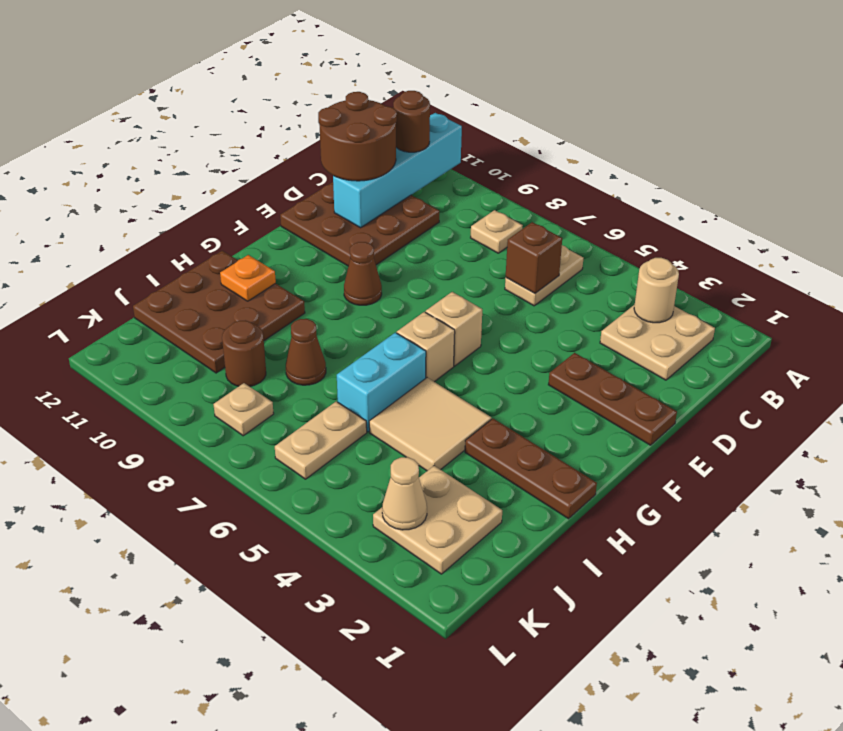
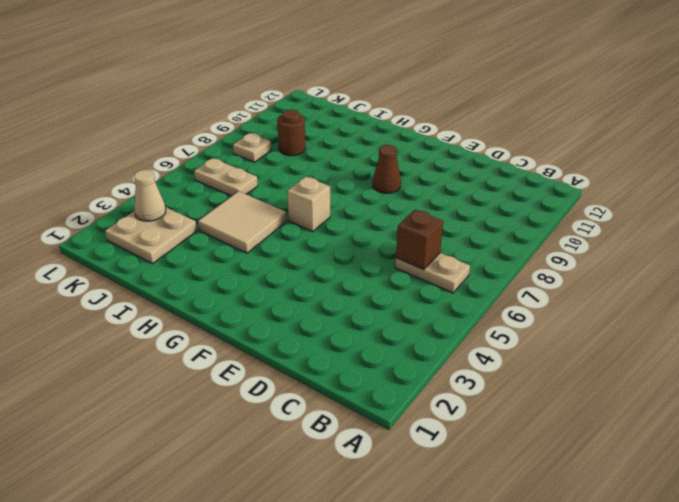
none -> tan 2x2 plate [600,305,715,380]
none -> tan 1x1 plate [471,210,523,253]
none -> brown 3x3 plate [280,182,439,266]

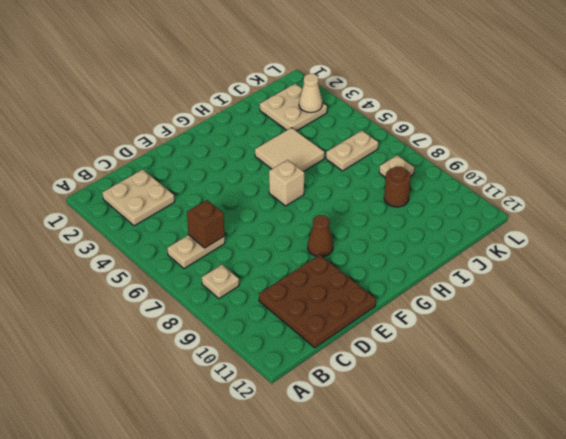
none -> brown 1x3 plate [548,353,677,445]
none -> tan 1x1 brick [426,292,482,366]
none -> brown 1x3 plate [465,419,597,519]

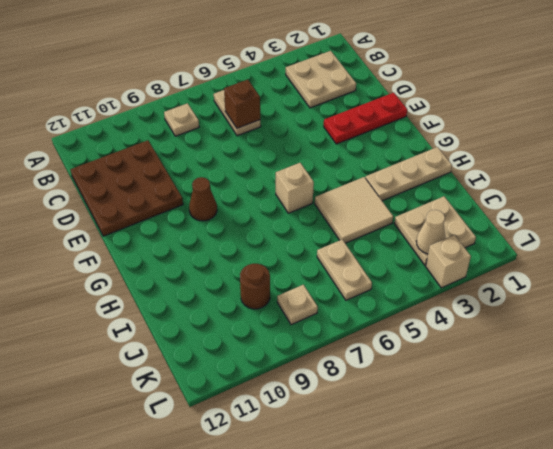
red 1x3 plate [324,93,407,144] -> brown 1x3 plate [548,353,677,445]
tan 1x3 plate [365,147,452,201] -> brown 1x3 plate [465,419,597,519]
tan 1x1 brick [426,235,471,288] -> tan 1x1 brick moved to [426,292,482,366]
none -> cyan 1x2 brick [337,333,426,432]
none -> brown 3x3 plate [133,251,305,373]
none -> brown 1x1 cone [286,319,326,385]

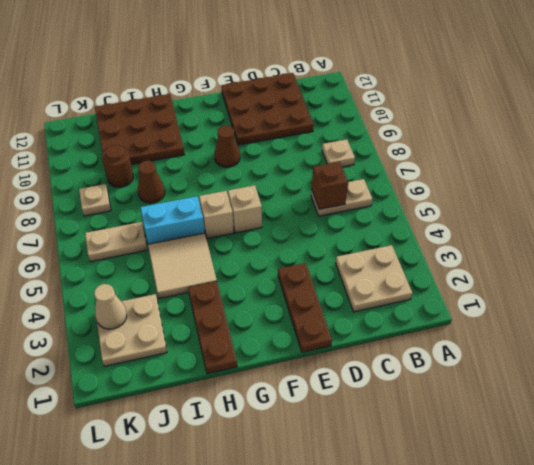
none -> cyan 1x4 brick [333,113,462,228]
none -> tan 1x1 round brick [634,258,679,323]
none -> orange 1x1 plate [220,255,276,301]

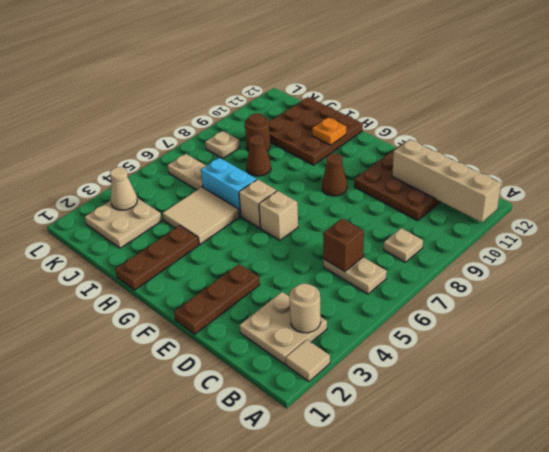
tan 1x1 tile [286,340,330,381] -> none
tan 1x4 brick [392,140,501,222] -> cyan 1x4 brick [333,113,462,228]
none -> brown 1x1 round brick [393,91,430,152]
none -> brown 2x2 round brick [318,92,397,181]

